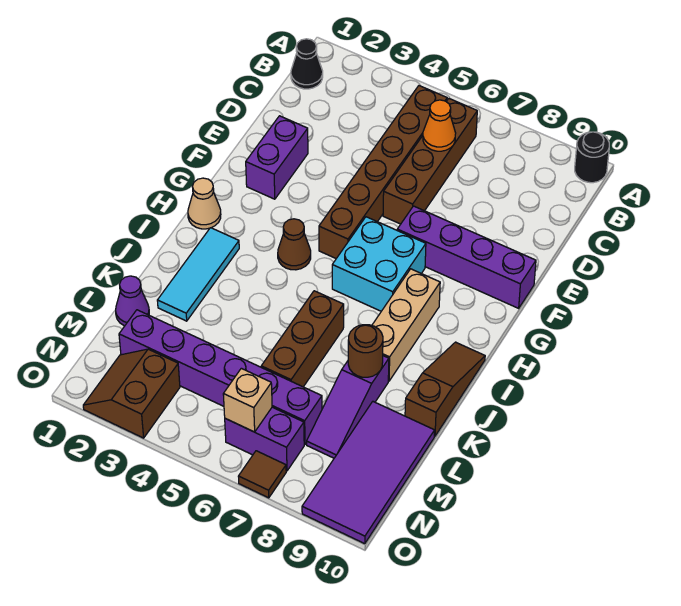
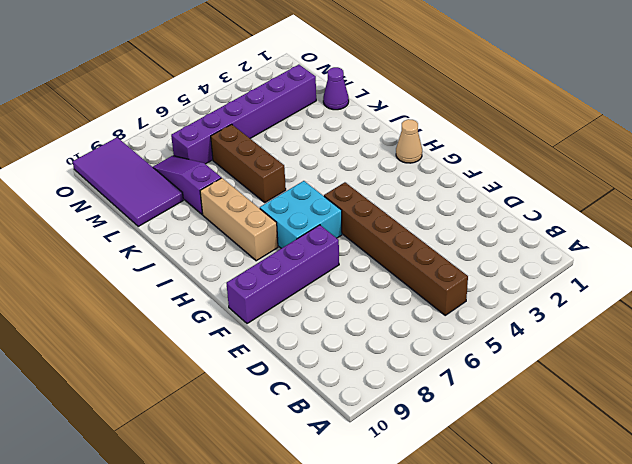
none -> black 1x1 round brick [575,132,609,183]
none -> black 1x1 cone [291,39,323,89]
none -> brown 1x4 brick [383,99,477,224]

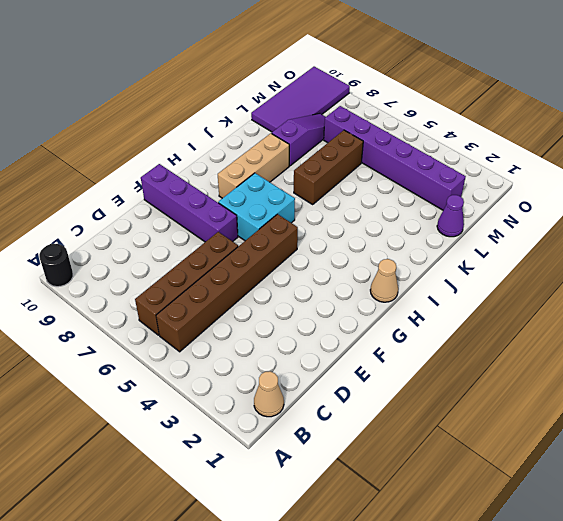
tan 1x1 cone [254,371,284,417] -> black 1x1 cone [291,39,323,89]
none -> purple 1x2 brick [246,116,308,199]
none -> brown 1x1 cone [278,219,311,270]
none -> cyan 1x3 tile [157,228,239,321]

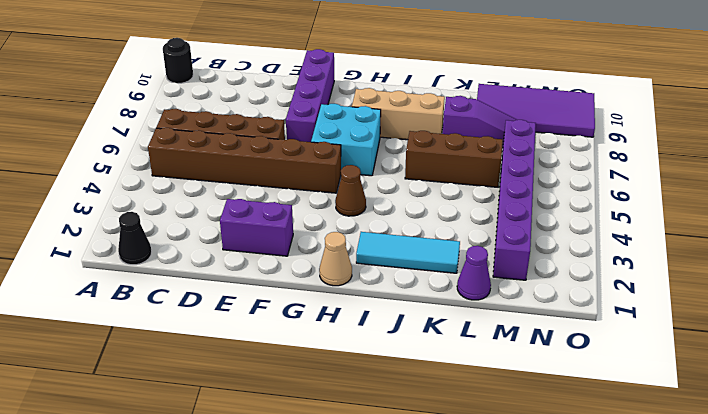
none -> brown 1x3 slope [405,342,485,436]
none -> brown 2x2 slope [83,349,180,438]
none -> purple 1x2 brick [225,407,304,471]

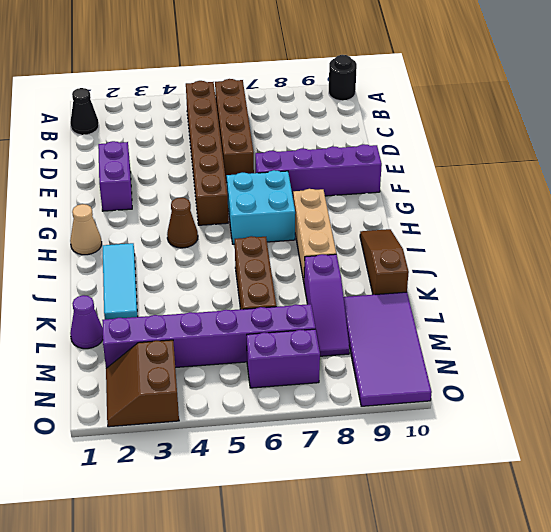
none -> brown 1x1 tile [238,451,286,498]
none -> orange 1x1 cone [423,100,456,151]
none -> brown 1x1 round brick [348,325,383,377]

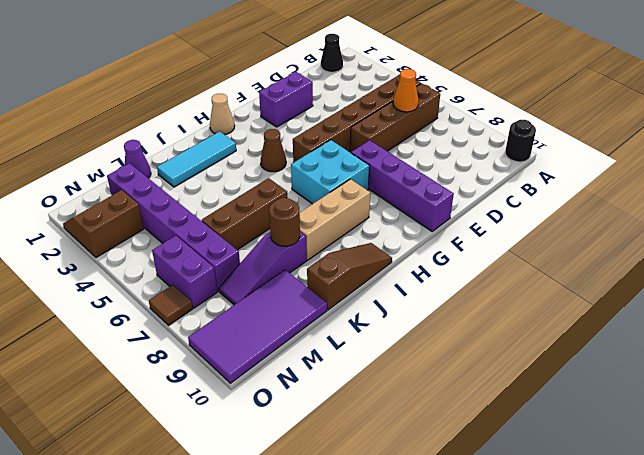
none -> tan 1x1 brick [223,368,272,432]

